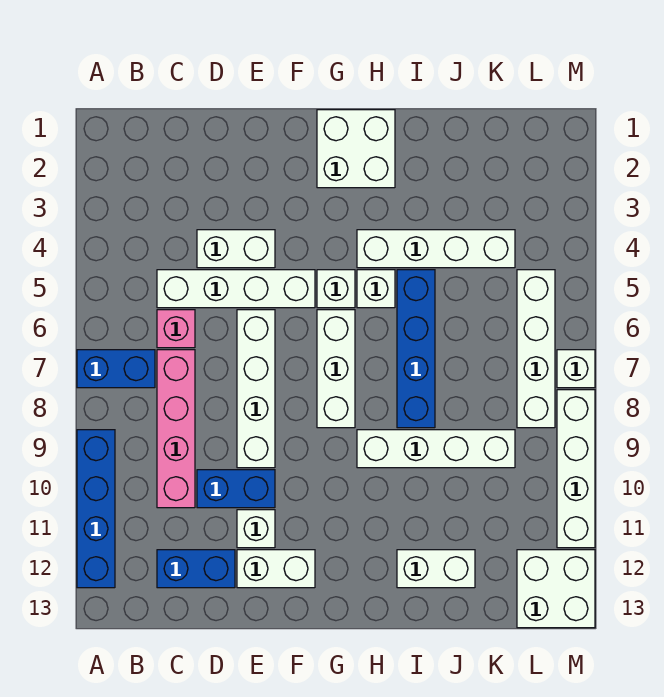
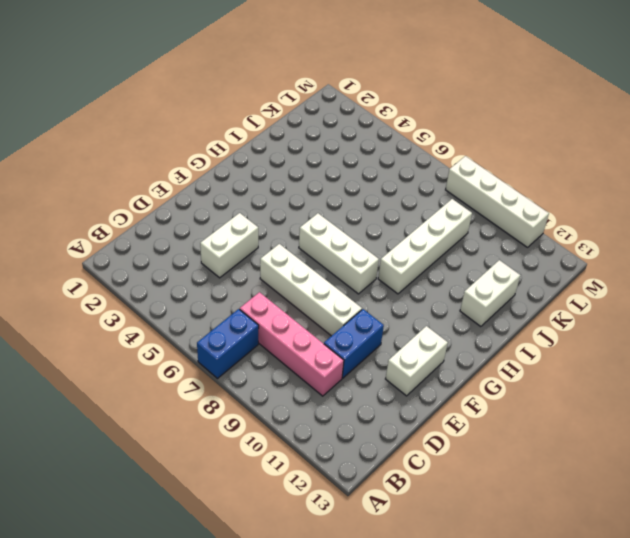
none -> blue 1x4 brick [77,430,115,588]
none -> white 1x4 brick [157,270,315,308]
none -> pink 1x1 brick [157,310,195,348]

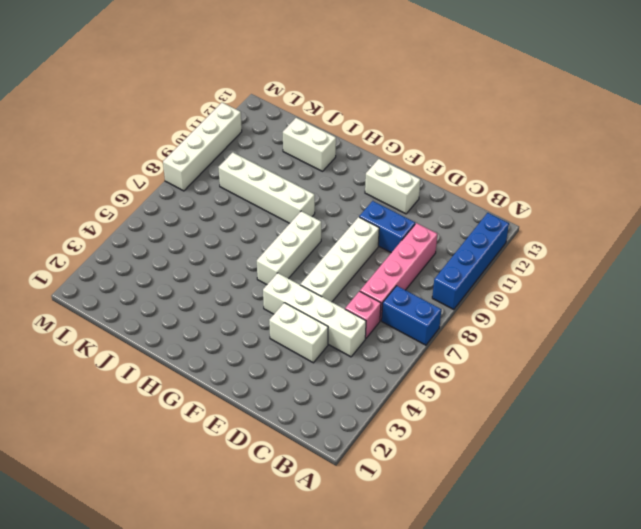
none -> blue 1x2 brick [157,550,235,588]
none -> white 1x1 brick [237,510,275,548]
none -> white 2x2 brick [317,110,395,188]

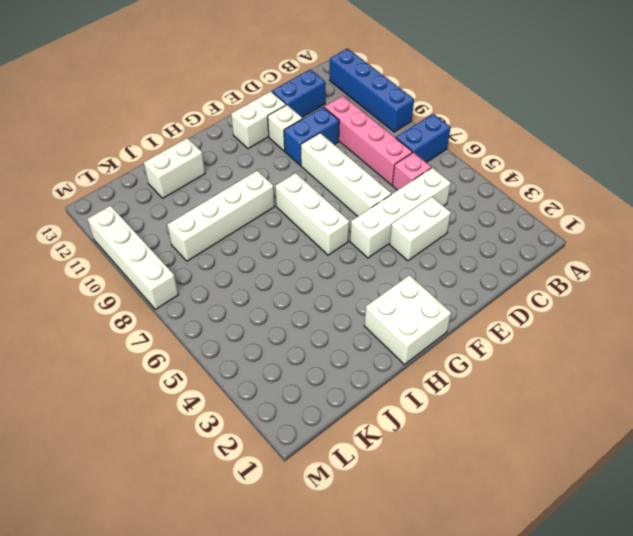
none -> white 1x1 brick [317,270,355,308]
none -> white 1x4 brick [357,230,515,268]
none -> white 1x1 brick [357,270,395,308]

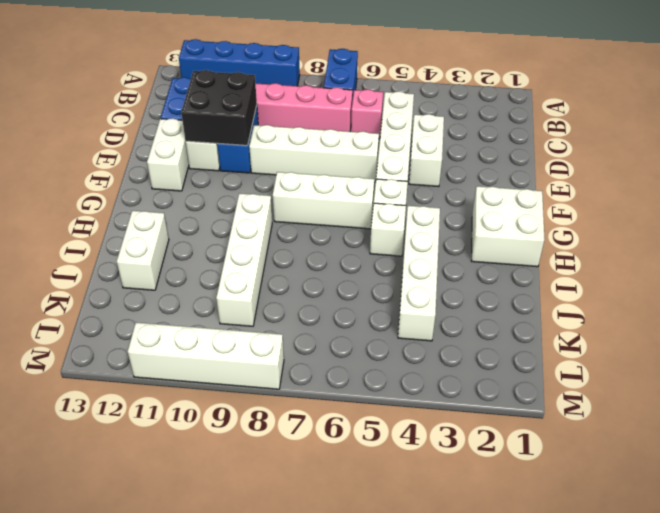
black 2x2 brick [181,70,257,145] -> none
none -> blue 1x4 brick [397,270,435,428]
none -> white 1x4 brick [517,270,555,428]
none -> white 2x2 brick [517,550,595,628]

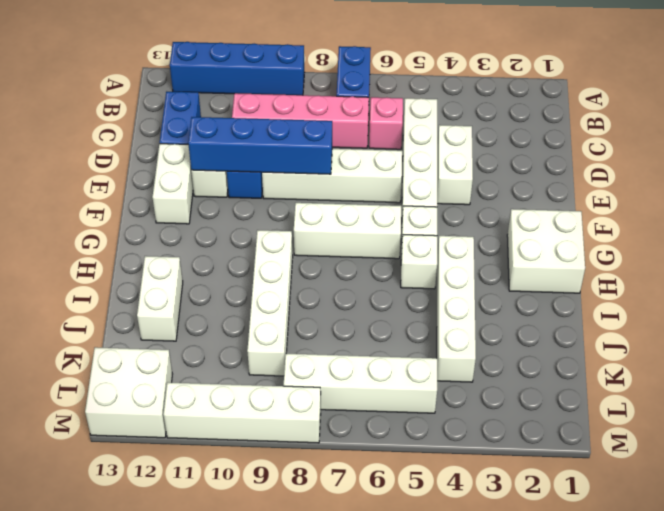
blue 1x4 brick [188,117,332,174] -> blue 1x4 brick moved to [397,270,435,428]
none -> white 1x1 brick [557,350,595,388]

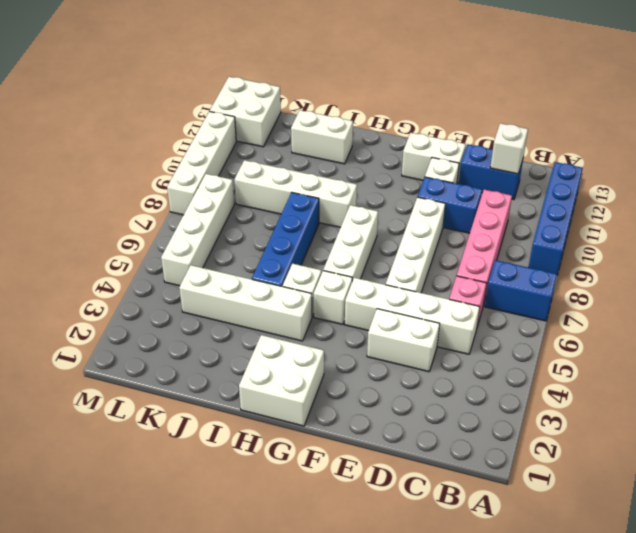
white 1x1 brick [490,123,528,174] -> white 1x1 brick moved to [557,350,595,388]

